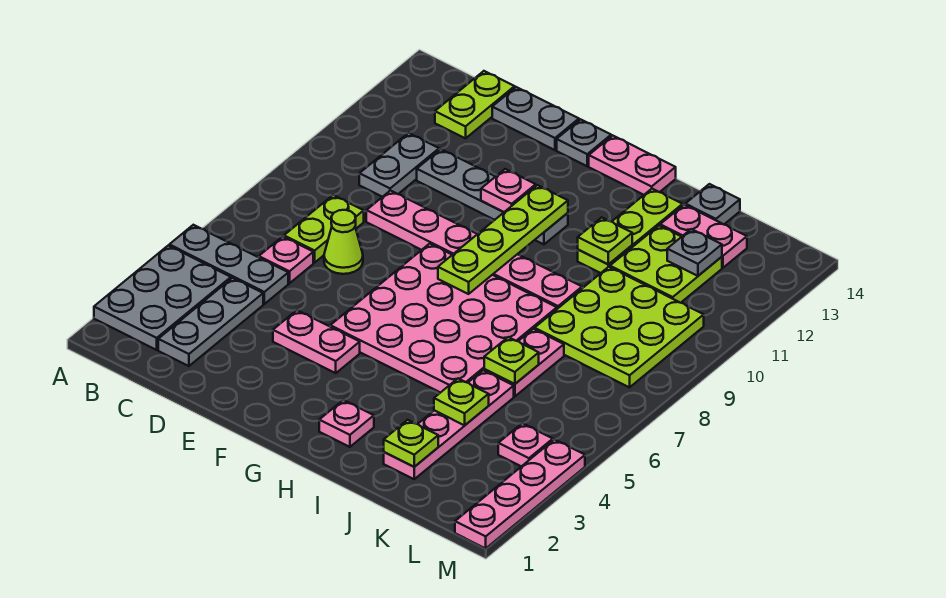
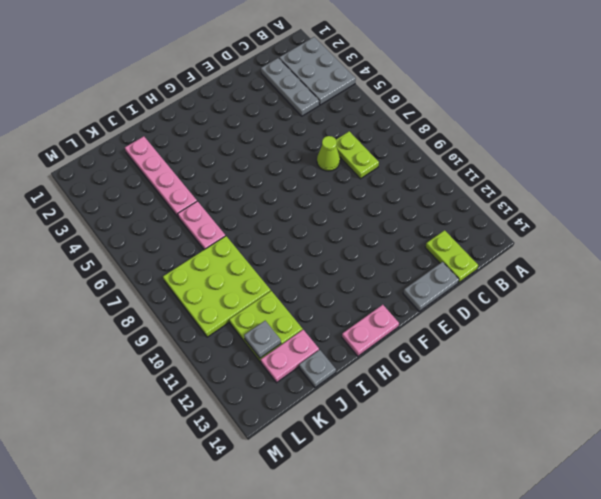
none -> grey 1x3 plate [169,225,288,304]
none -> pink 1x1 plate [259,237,313,283]
none -> grey 1x2 plate [359,133,439,197]
none -> pink 1x6 plate [366,191,582,309]

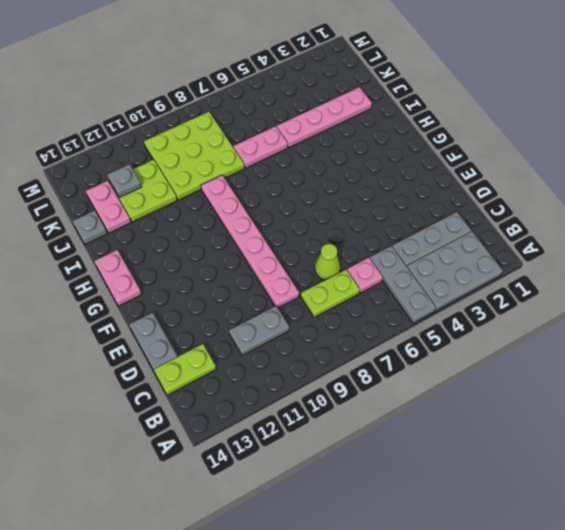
none -> grey 1x4 plate [417,149,568,244]
none -> pink 1x2 plate [273,310,360,373]
none -> pink 4x4 plate [330,244,557,393]
none -> grey 1x1 plate [557,119,611,166]

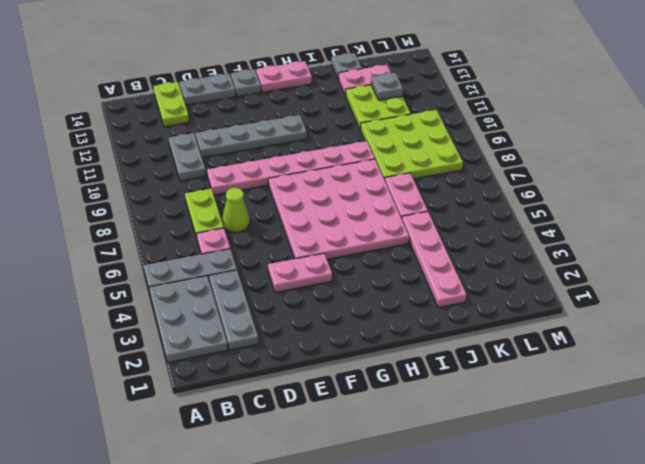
none -> pink 1x1 plate [319,400,374,447]
none -> lime 1x3 plate [578,189,683,273]
none -> pink 1x1 plate [498,423,553,466]
none -> pink 1x4 plate [455,440,585,548]

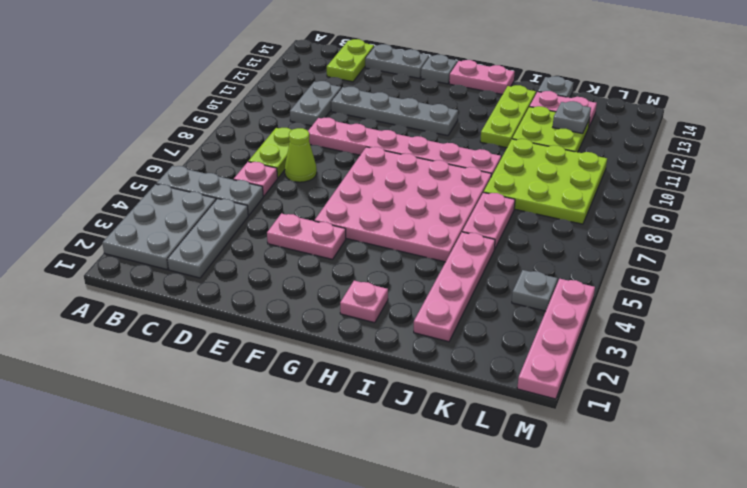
grey 1x1 plate [512,270,558,311] -> pink 1x1 plate [498,423,553,466]
none -> pink 1x1 plate [481,169,536,212]
none -> lime 1x4 plate [438,185,568,294]
none -> lime 1x1 plate [578,217,632,264]
none -> lime 1x1 plate [384,420,438,467]

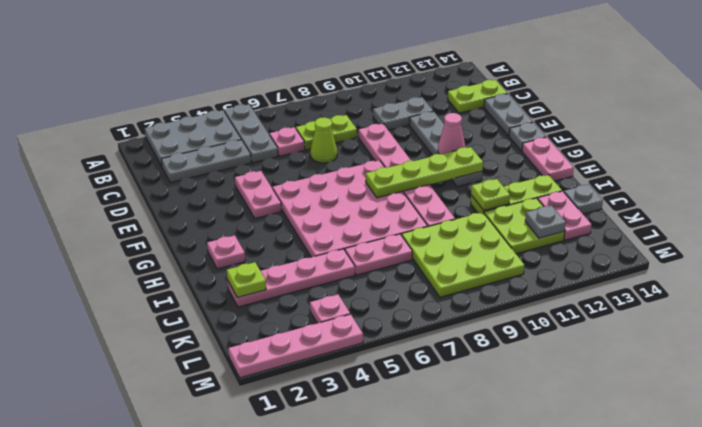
pink 1x1 cone [438,113,465,154] -> pink 1x1 plate [481,169,536,212]
none -> lime 1x1 plate [434,379,489,425]
none -> lime 1x1 plate [484,337,539,384]

